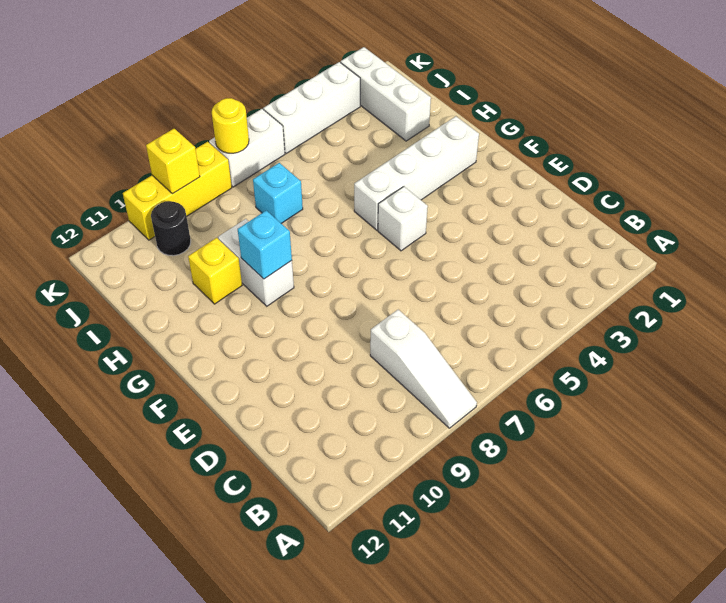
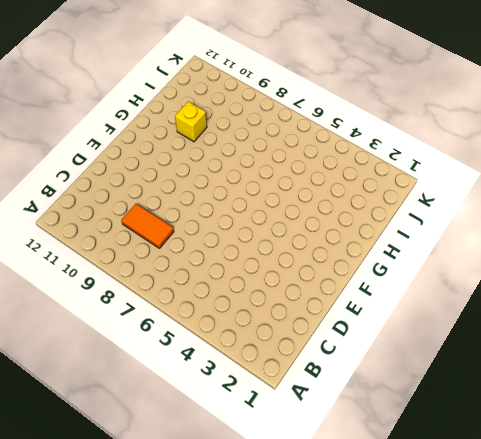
orange 1x2 tile [121,204,174,248] -> white 1x3 slope [370,310,477,428]
none -> white 1x1 brick [378,187,428,251]
none -> white 1x4 brick [354,116,479,230]
none -> white 1x2 brick [218,219,294,306]

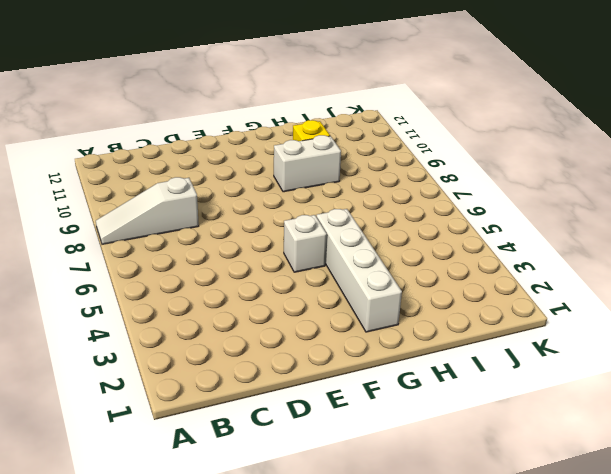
none -> white 1x3 brick [341,47,431,141]
none -> cyan 1x1 brick [253,163,303,224]
none -> black 1x1 round brick [151,201,191,256]

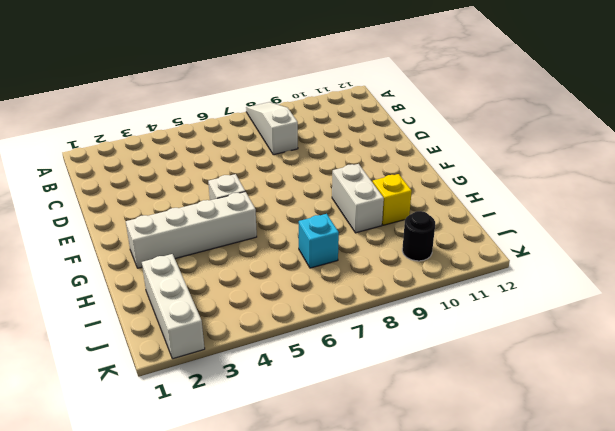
none -> white 1x3 brick [263,62,360,153]
none -> white 1x2 brick [209,109,285,187]
none -> yellow 1x3 brick [123,142,232,240]

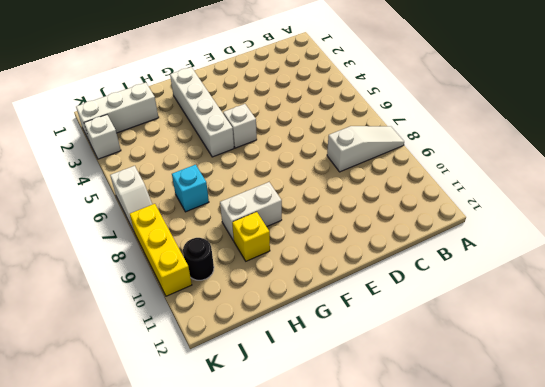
white 1x1 brick [84,115,121,159] -> white 1x3 brick [263,62,360,153]
white 1x2 slope [110,166,152,231] -> white 1x2 brick [209,109,285,187]
none -> cyan 1x1 brick [238,210,292,279]
none -> yellow 1x1 round brick [212,98,249,153]
none -> yellow 1x1 brick [146,129,200,194]

